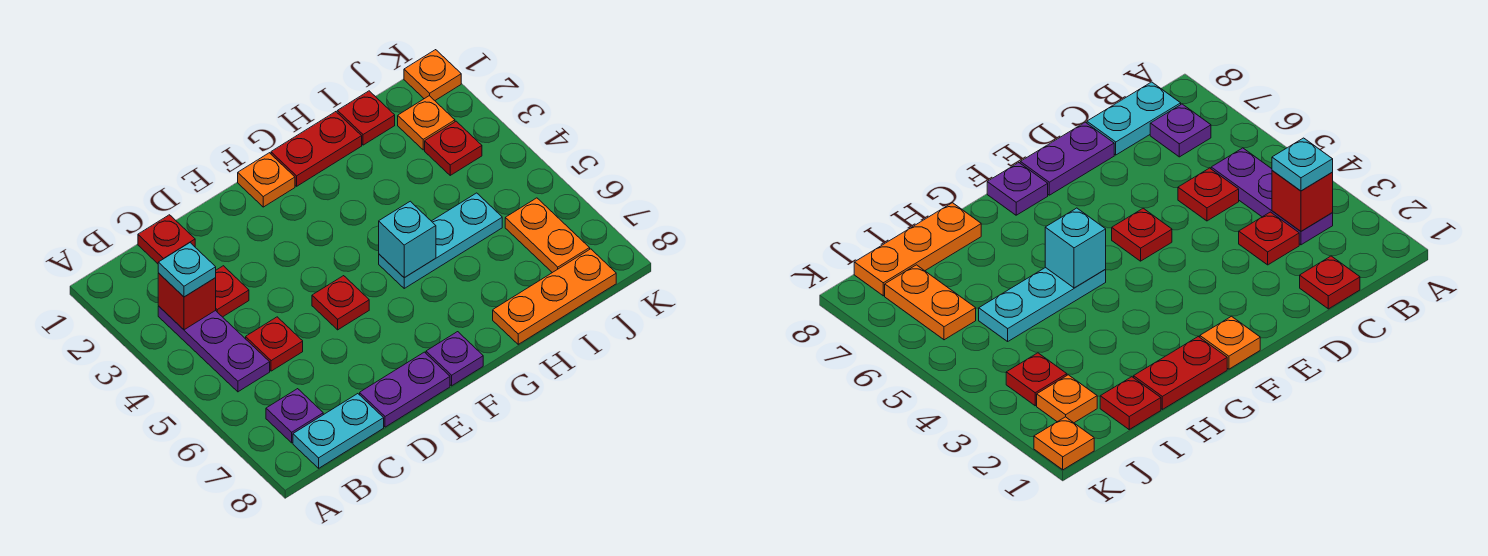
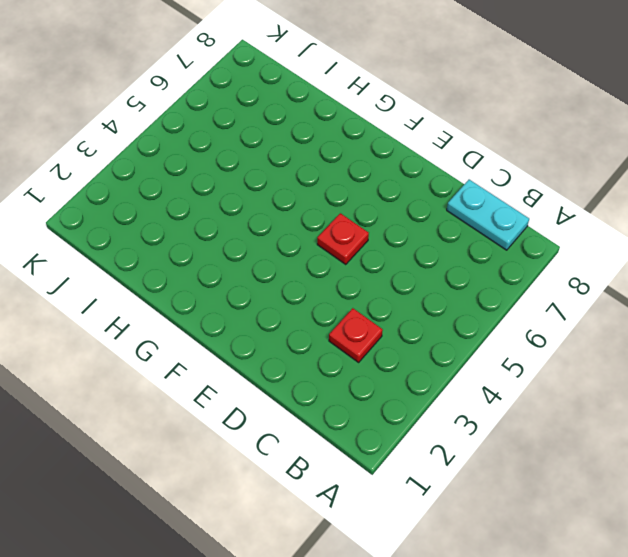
none -> purple 1x3 plate [158,306,270,392]
none -> purple 1x1 plate [266,389,323,443]
none -> red 1x1 plate [138,215,195,264]

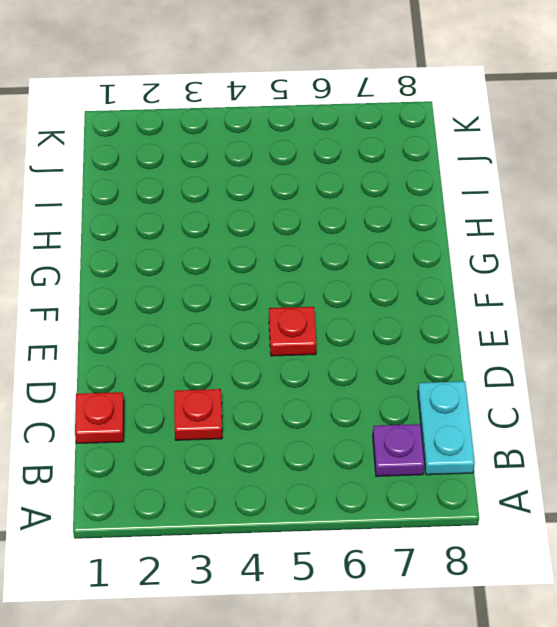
none -> purple 1x3 plate [158,306,270,392]
none -> red 1x1 plate [246,317,303,371]
none -> purple 1x2 plate [360,352,450,427]

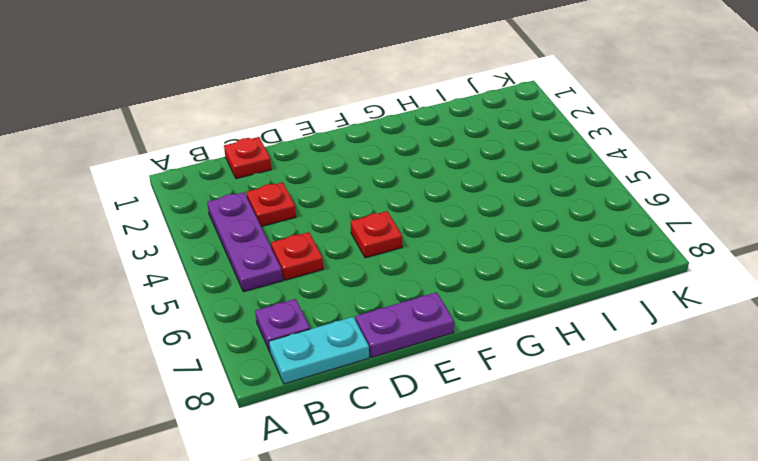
none -> orange 1x1 plate [238,153,295,207]
none -> purple 1x1 plate [426,332,483,386]
none -> red 1x2 plate [271,112,362,186]

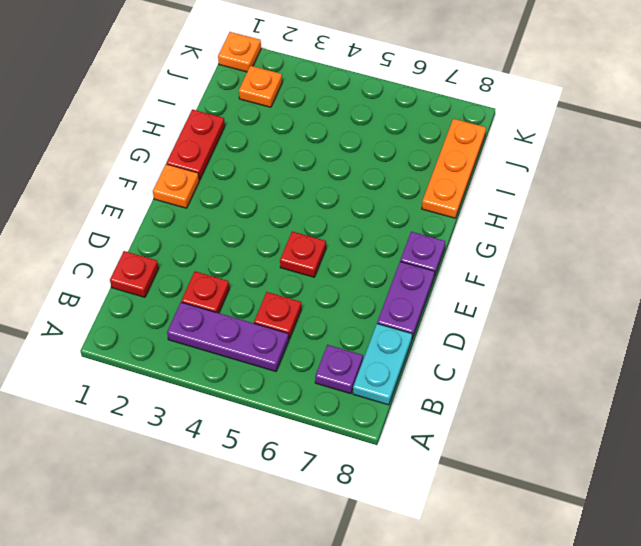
none -> cyan 1x3 plate [379,193,502,288]
none -> red 1x1 plate [337,91,395,145]
none -> red 1x1 plate [425,121,482,175]

